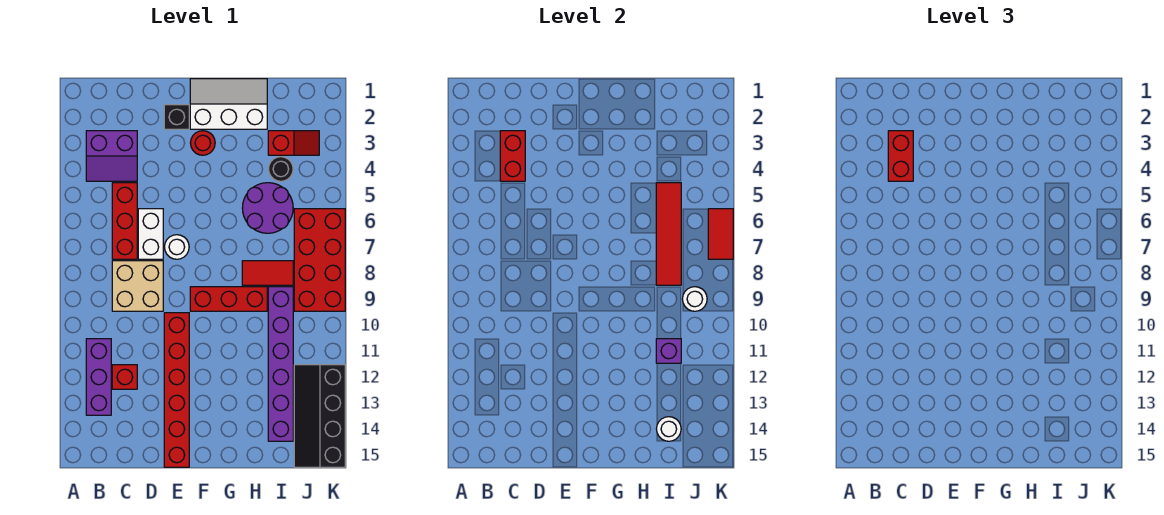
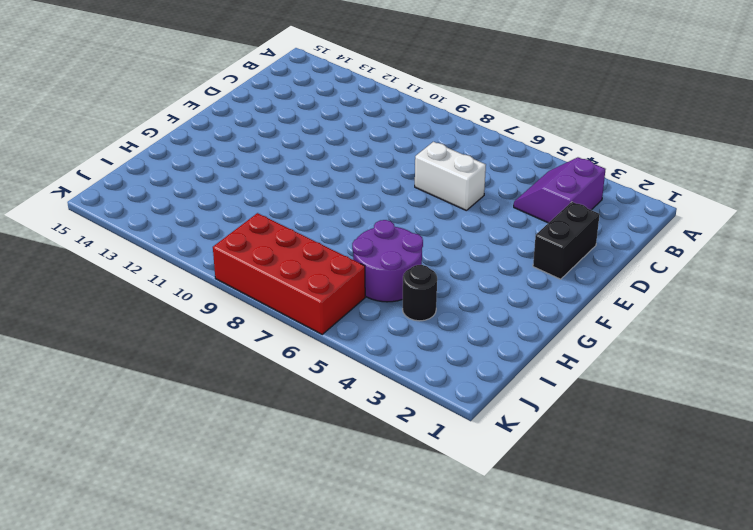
black 1x2 brick [533,202,600,279] -> black 1x1 brick [164,105,189,129]
none -> purple 1x3 brick [86,339,111,415]
none -> red 1x3 brick [112,183,137,259]
none -> tan 2x2 brick [112,261,163,311]

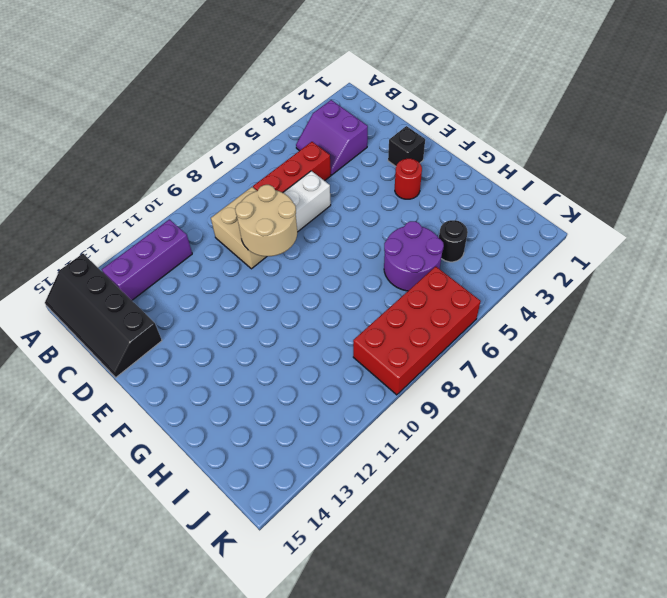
black 2x4 slope [45,254,162,378] -> black 2x4 slope turned to [294,365,345,467]
tan 2x2 round brick [235,185,297,256] -> none
none -> red 1x1 brick [112,365,137,389]
none -> white 1x1 round brick [165,235,189,259]
none -> red 1x6 brick [164,313,189,467]

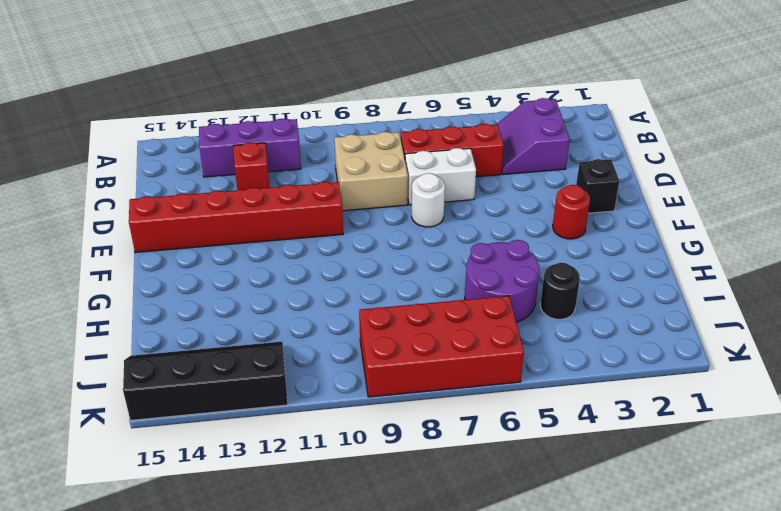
none -> white 2x3 slope [190,79,267,129]
none -> red 1x3 brick [190,287,267,311]
none -> red 1x2 tile [242,261,293,285]

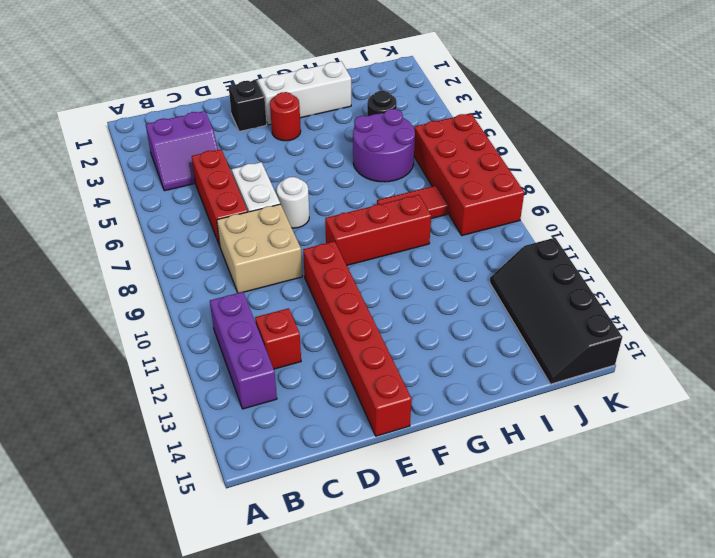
none -> red 1x2 slope [268,131,319,155]
none -> purple 1x6 brick [268,287,293,441]
none -> red 1x2 brick [500,131,525,181]

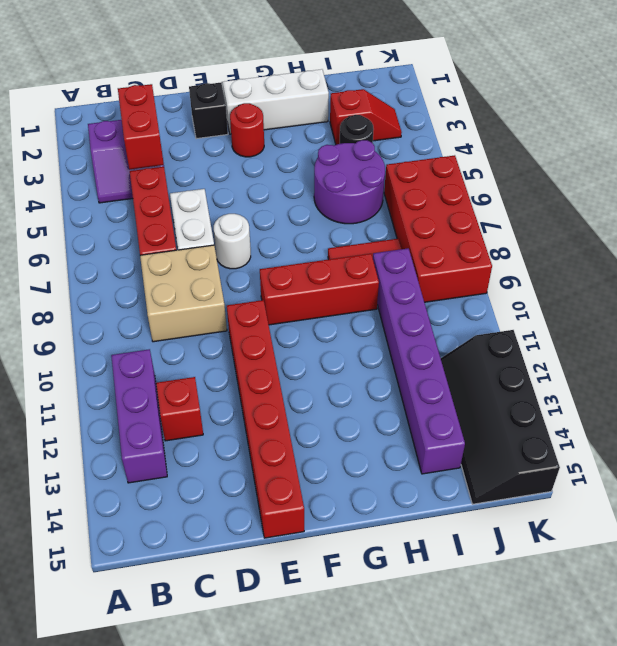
none -> red 1x4 tile [656,183,681,285]
none -> purple 1x1 brick [656,339,681,363]
none -> white 1x1 round brick [657,417,681,441]

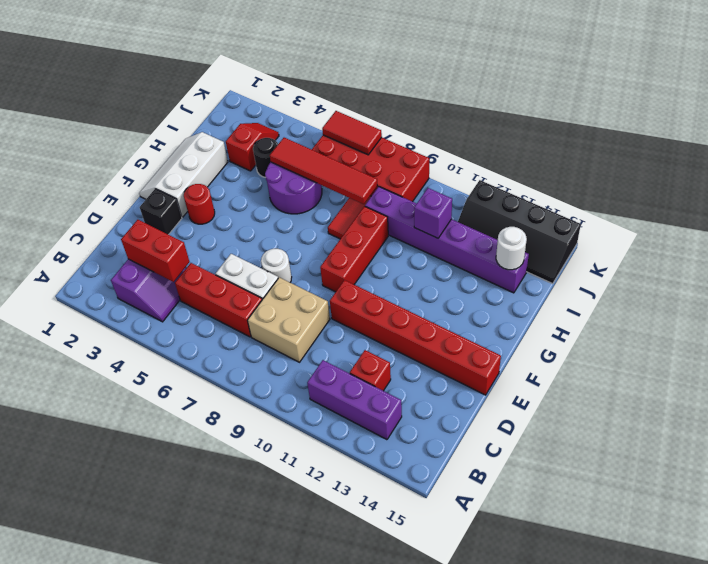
none -> white 1x1 round brick [683,287,707,311]
none -> red 1x2 brick [888,131,913,181]

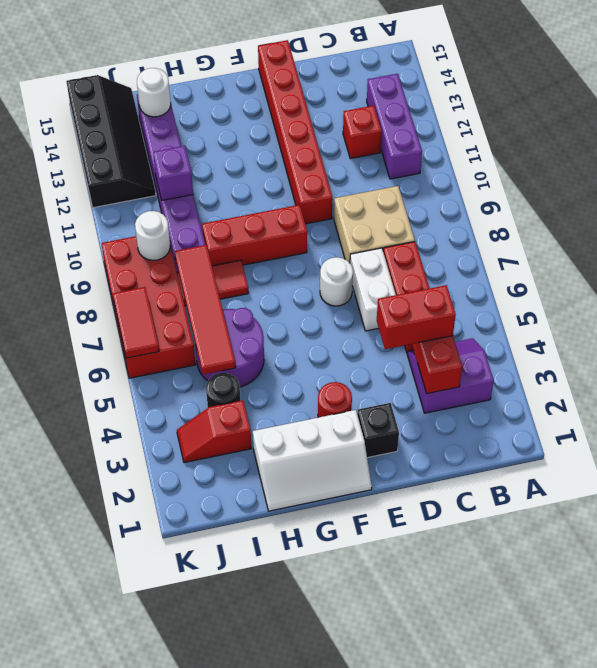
red 1x2 brick [377,285,456,349] -> red 1x2 brick turned to [888,131,913,181]

